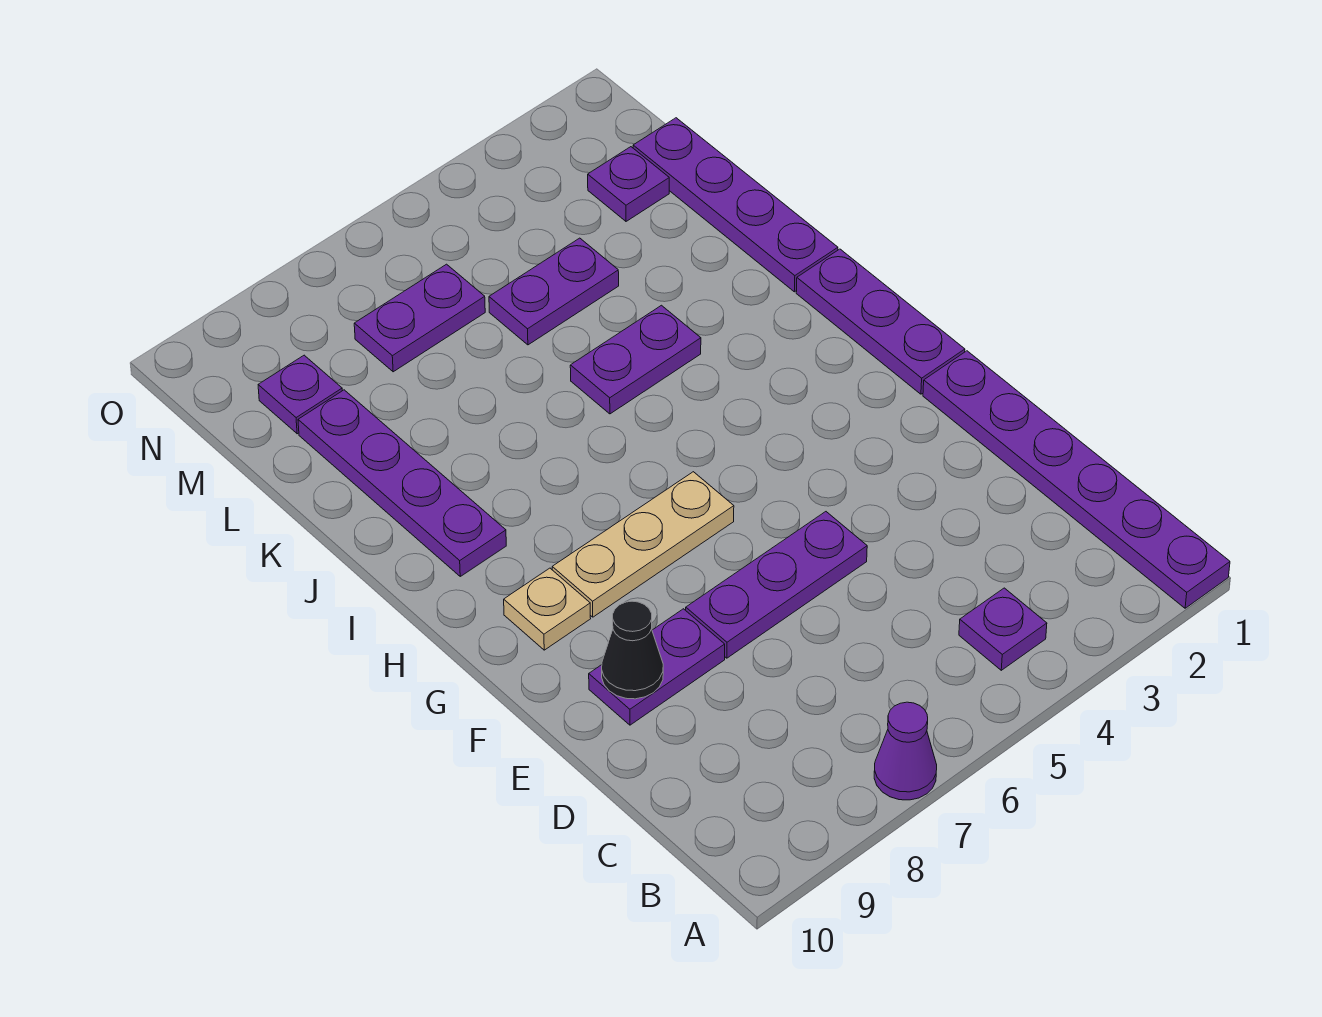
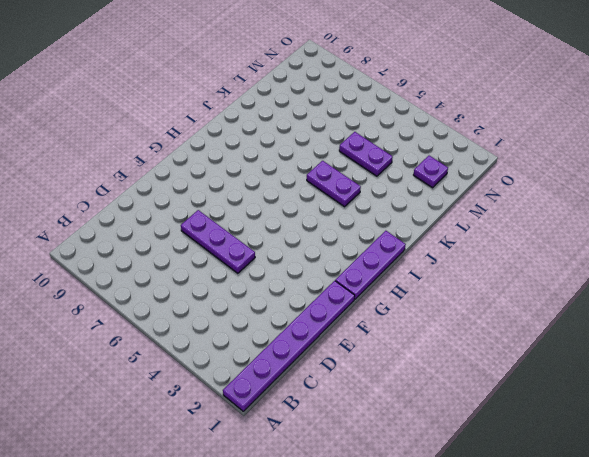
none -> purple 1x1 cone [874,702,937,800]
none -> purple 1x1 plate [959,588,1047,670]
none -> purple 1x2 plate [589,609,725,725]

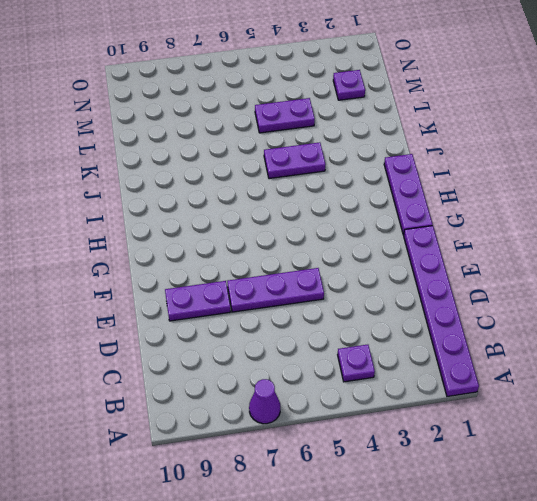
none -> tan 1x3 plate [552,472,734,617]
none -> tan 1x1 plate [504,568,591,650]
none -> purple 1x4 plate [298,390,506,576]

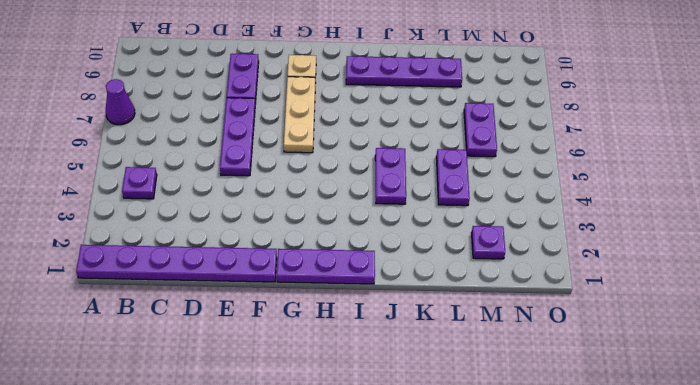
none -> purple 1x4 plate [633,118,838,292]
none -> purple 1x1 plate [258,355,342,434]
none -> black 1x1 cone [602,601,663,699]

